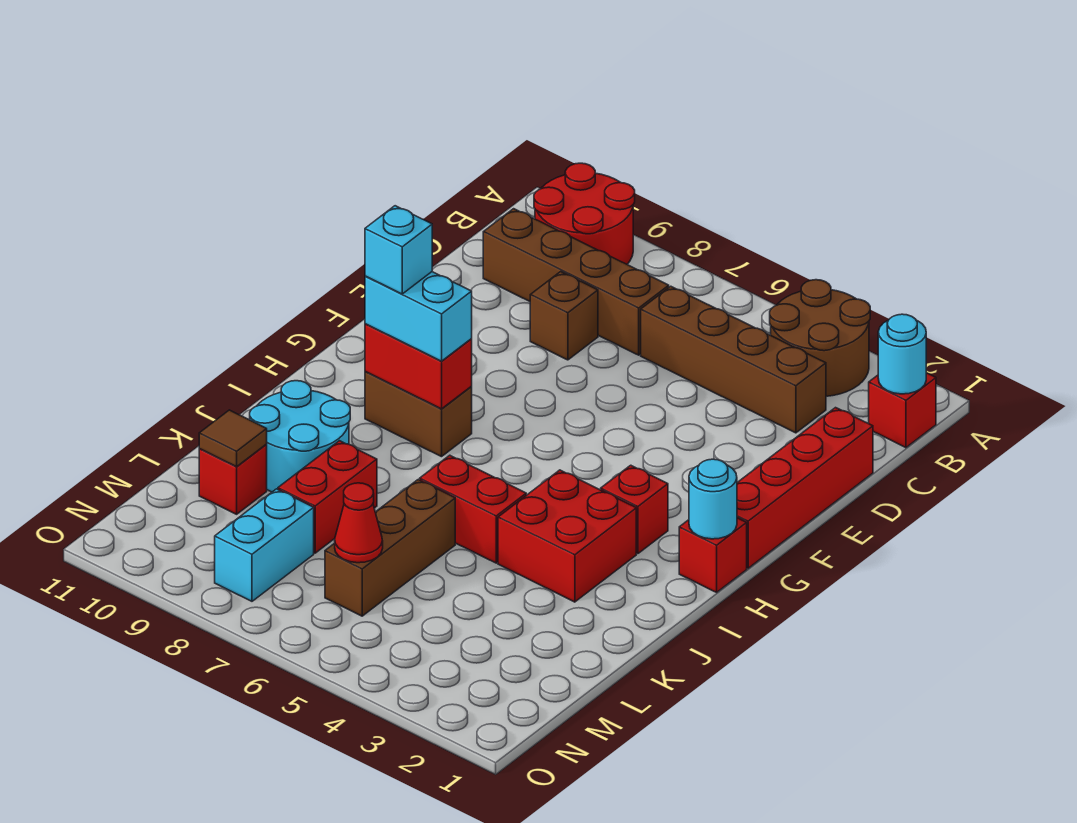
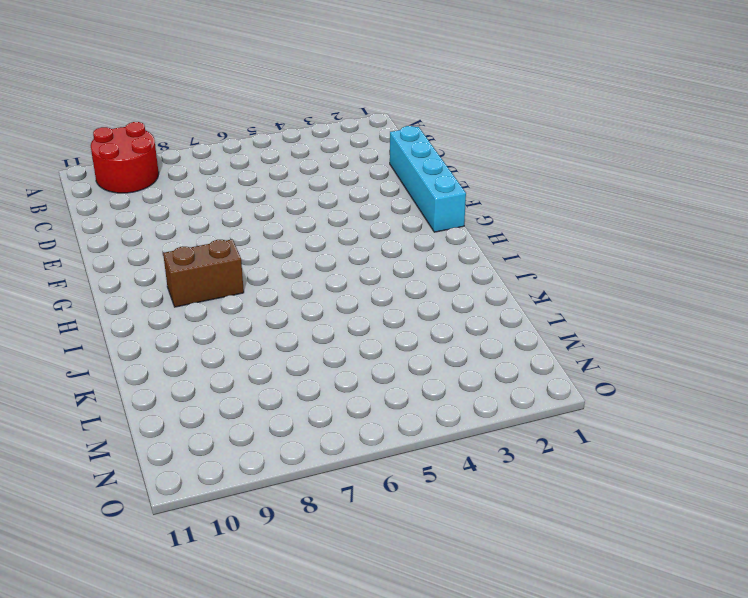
cyan 1x4 brick [390,126,466,232] -> red 1x4 brick [737,408,873,568]
none -> brown 2x2 round brick [770,280,870,396]
none -> red 1x1 brick [869,373,936,448]
none -> brown 1x4 brick [641,286,826,433]

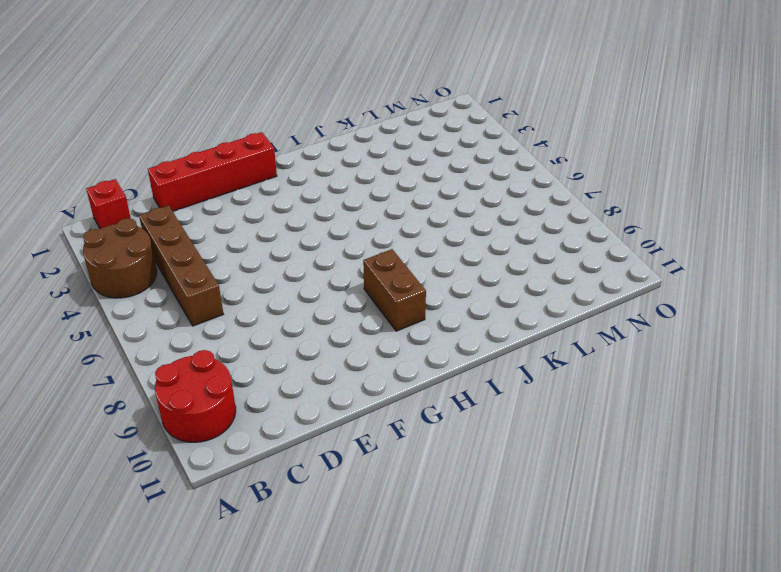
none -> brown 1x4 brick [483,209,669,355]
none -> brown 1x1 brick [530,272,598,360]
none -> red 1x1 brick [679,518,747,592]

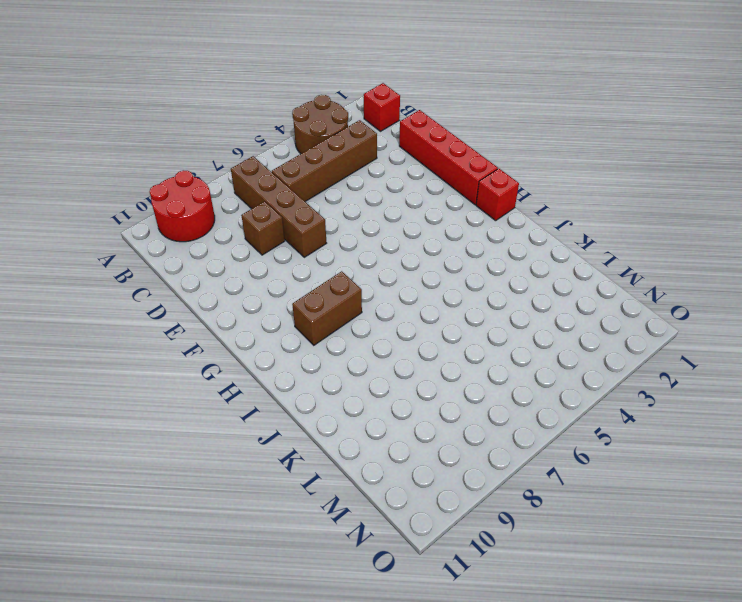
brown 1x4 brick [231,156,326,257] -> brown 1x4 brick turned to [483,209,669,355]
none -> red 1x1 brick [601,465,668,554]
none -> red 2x2 brick [498,470,636,602]
none -> red 1x2 brick [420,455,526,563]

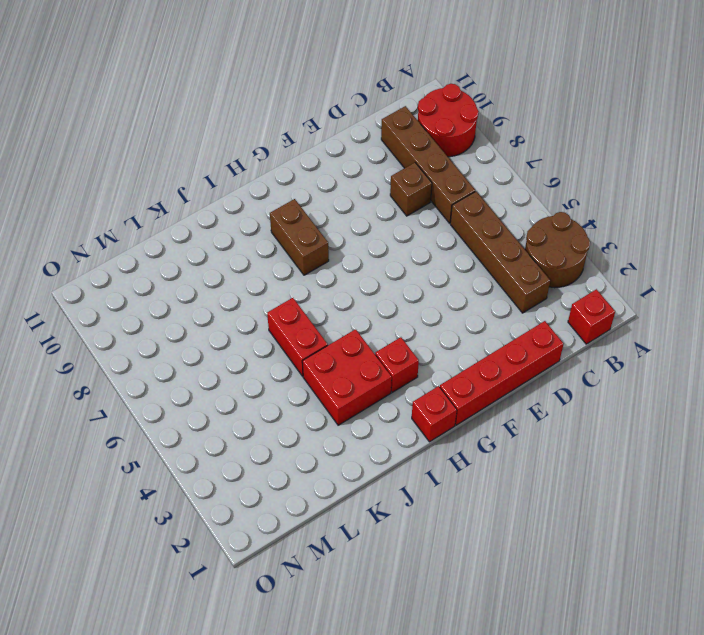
none -> cyan 2x2 round brick [250,381,350,492]
none -> brown 1x3 brick [325,480,455,616]
none -> red 1x2 brick [278,441,377,553]

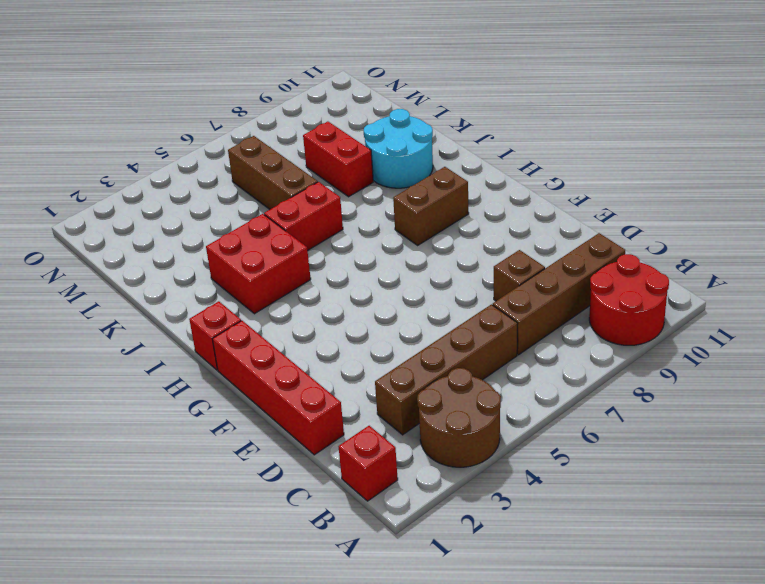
none -> red 1x1 brick [601,465,668,554]
none -> red 1x1 brick [199,445,267,514]
none -> cyan 1x2 brick [215,489,314,601]

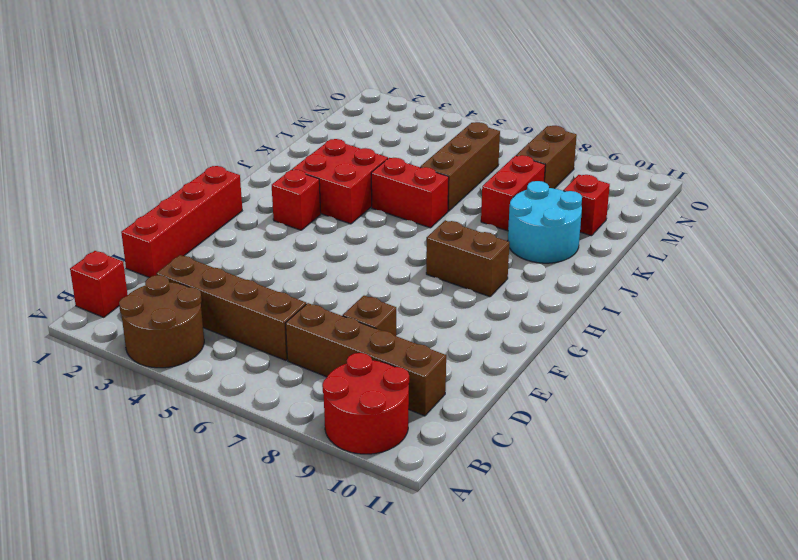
brown 1x2 brick [516,126,577,189] -> cyan 1x2 brick [215,489,314,601]
none -> red 1x1 brick [679,518,747,592]
none -> cyan 1x1 round brick [878,314,926,394]
none -> cyan 1x1 round brick [689,459,737,539]

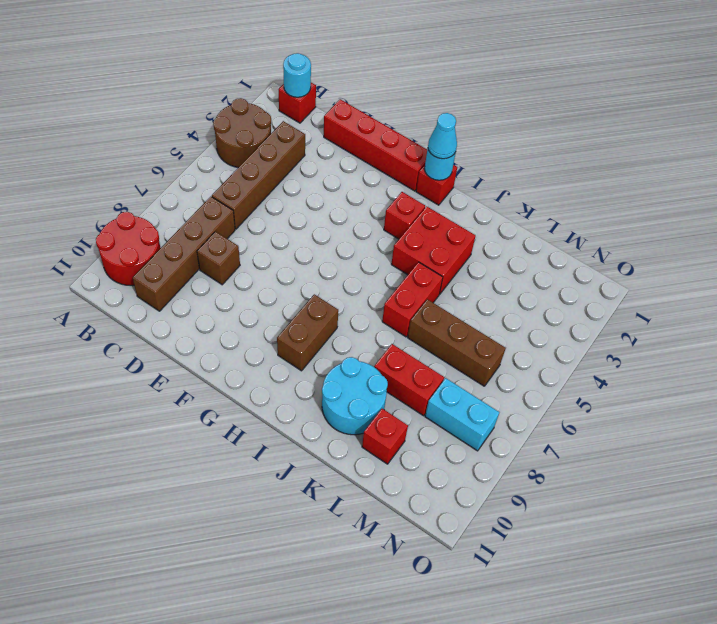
cyan 1x1 cone [428,113,457,159] -> none
none -> red 1x2 brick [365,324,472,409]
none -> brown 1x1 tile [199,410,267,467]
none -> red 1x1 cone [335,483,383,563]

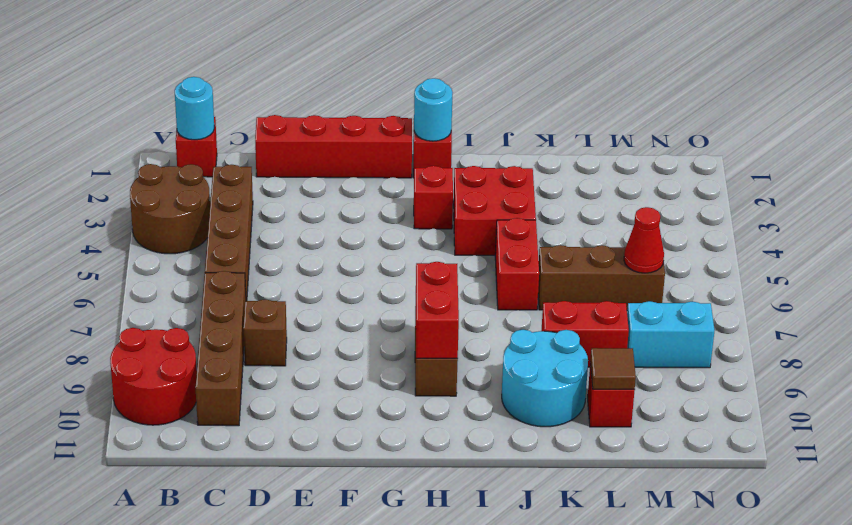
none -> cyan 1x2 brick [365,272,472,361]
none -> cyan 1x1 brick [365,206,432,294]

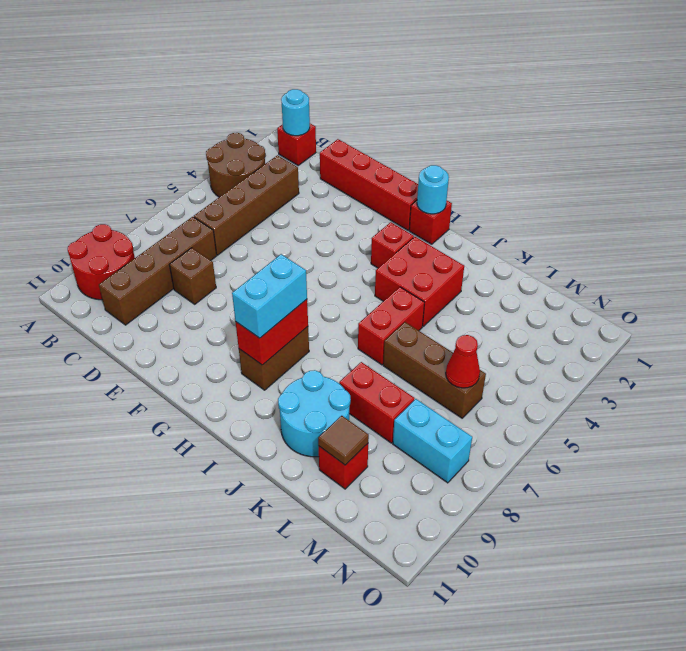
none -> cyan 1x1 brick [365,206,432,294]

